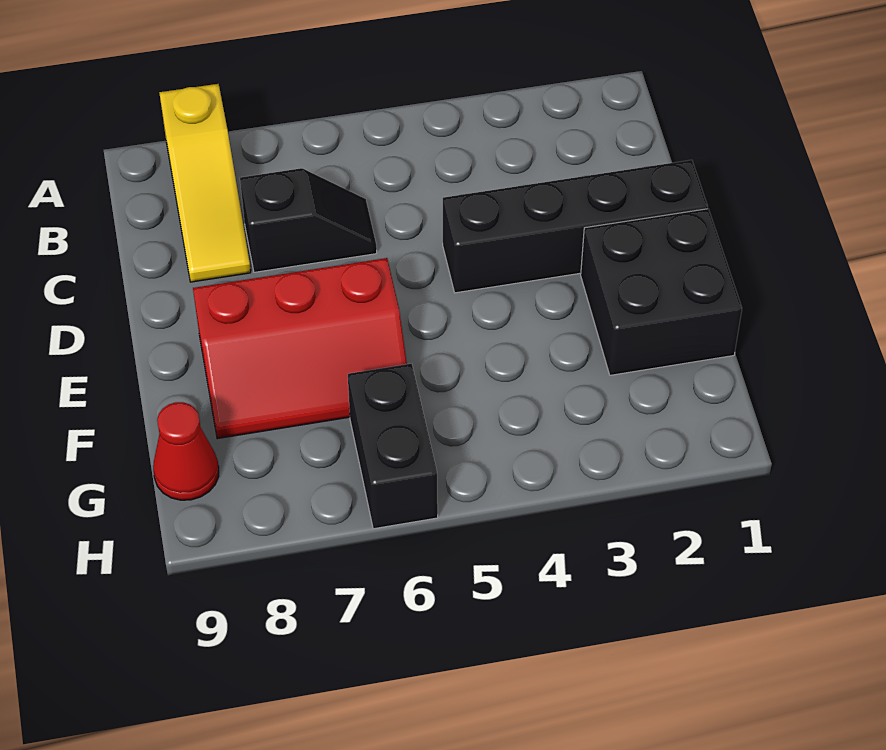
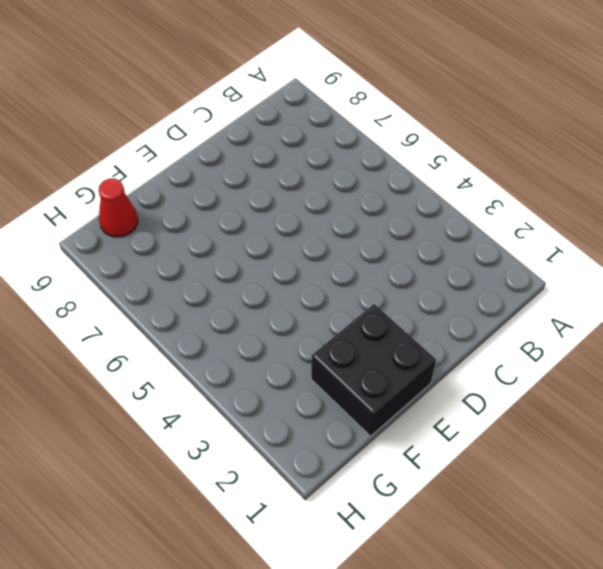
none -> yellow 1x3 slope [159,84,251,282]
none -> black 1x2 slope [240,168,377,272]

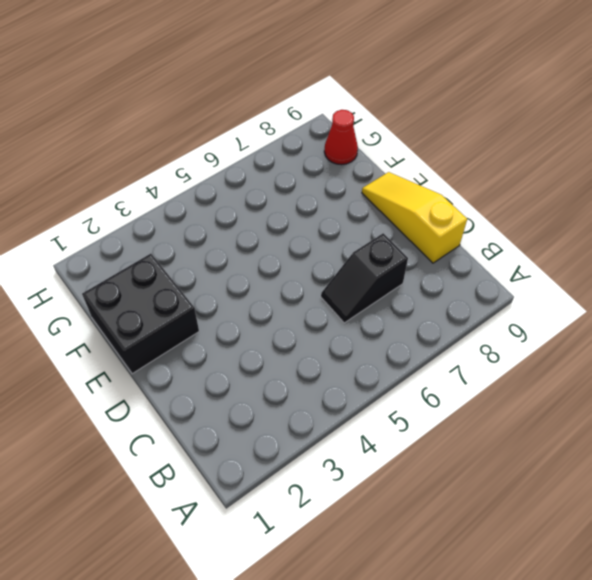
yellow 1x3 slope [362,172,467,263] -> yellow 1x3 slope moved to [159,84,251,282]
none -> black 1x4 brick [443,160,708,293]
none -> red 2x3 slope [193,258,407,439]

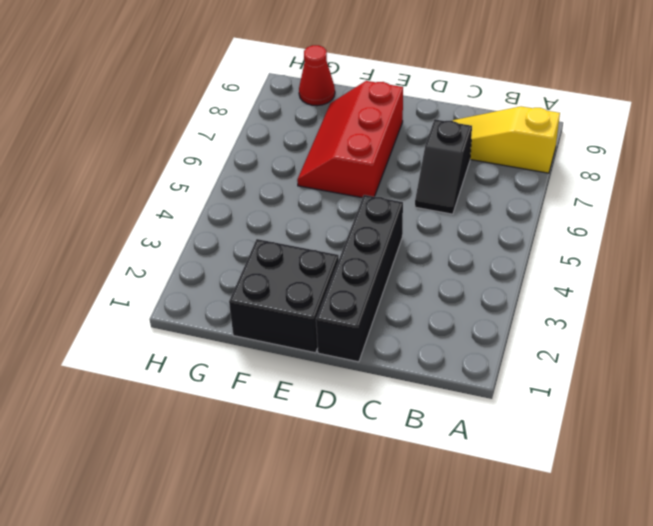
none -> black 1x2 brick [348,364,438,529]

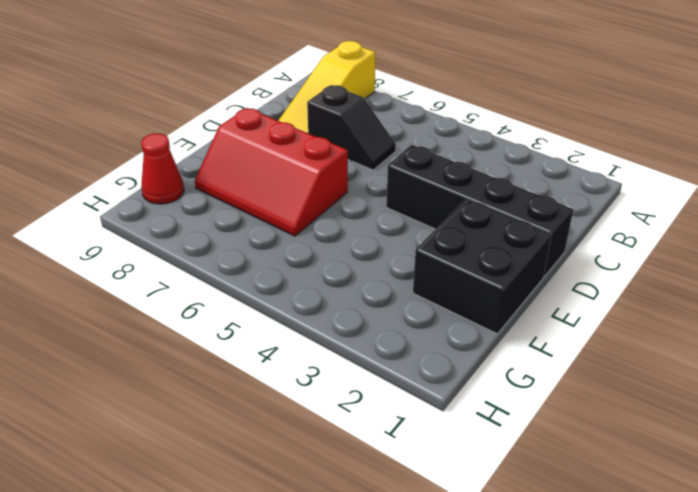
none -> black 1x2 brick [348,364,438,529]

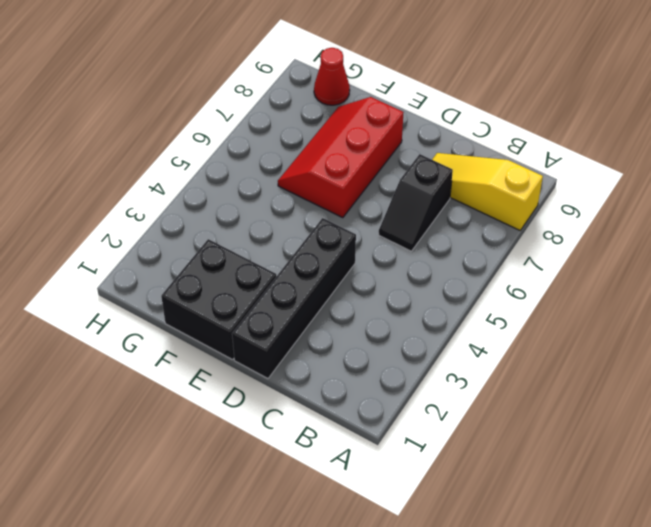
none -> black 1x2 brick [348,364,438,529]

